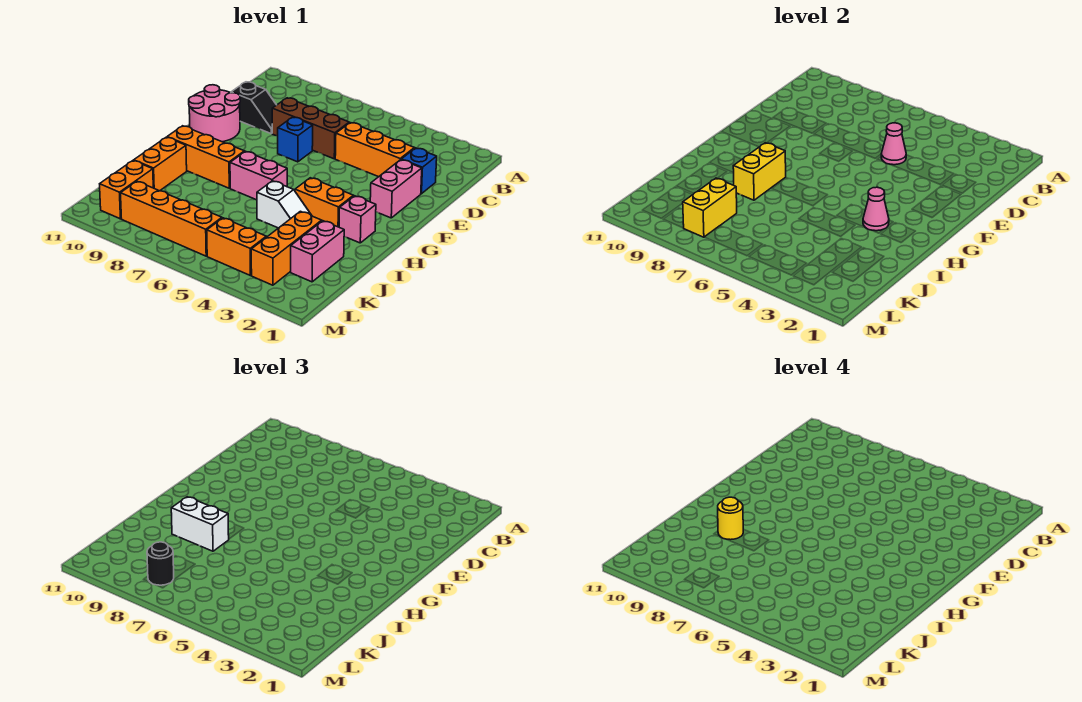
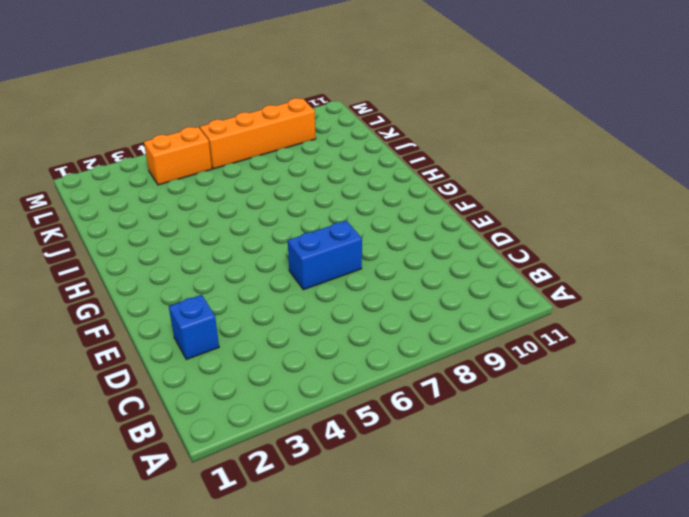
blue 1x2 brick [288,221,362,290] -> blue 1x1 brick [278,117,313,162]
none -> orange 1x3 brick [335,123,414,177]
none -> brown 1x3 brick [272,98,349,159]
none -> black 1x2 slope [231,82,276,133]

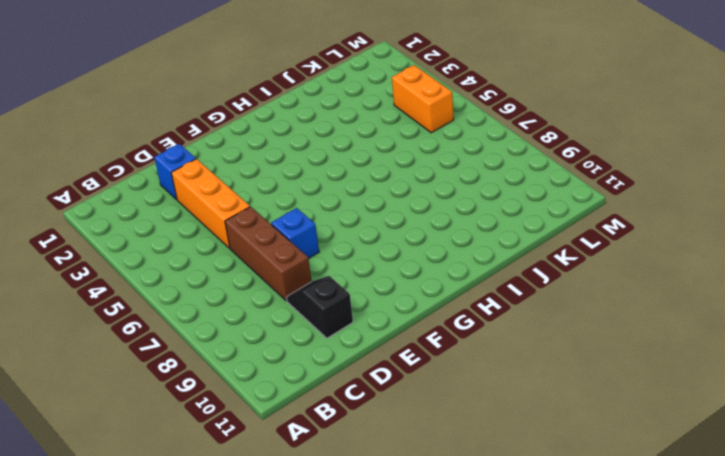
none -> pink 1x2 brick [370,160,422,218]
none -> pink 2x2 round brick [189,85,240,142]
none -> pink 1x1 brick [339,196,376,243]

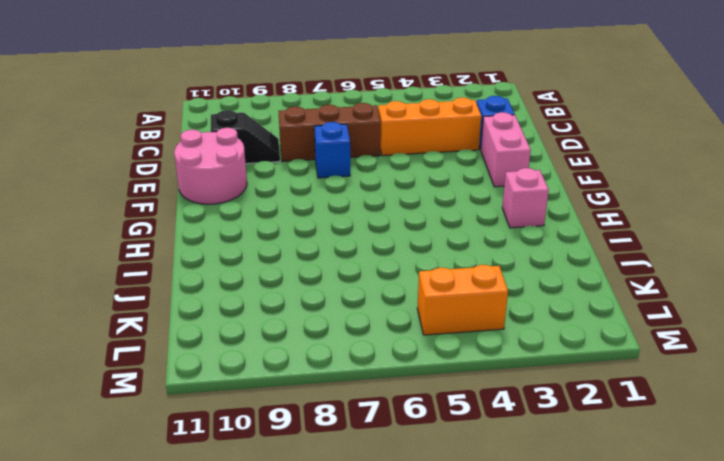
none -> orange 1x2 brick [295,178,353,227]
none -> pink 1x2 brick [230,151,287,200]
none -> orange 1x3 brick [167,126,244,188]

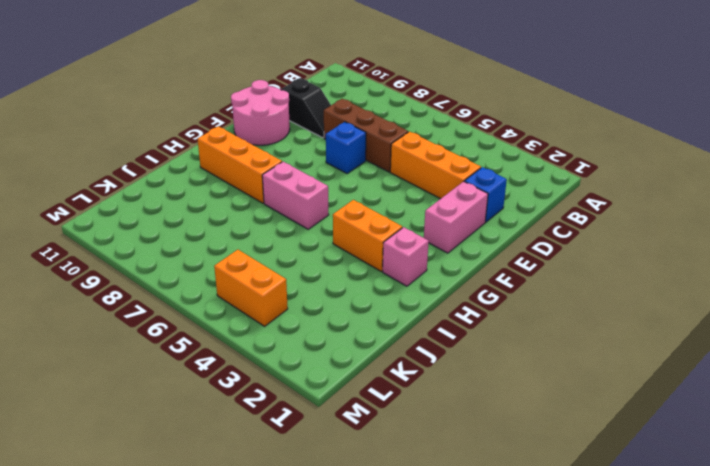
none -> white 1x2 slope [257,181,312,228]
none -> orange 1x2 brick [134,137,187,191]
none -> pink 1x2 brick [291,221,344,282]

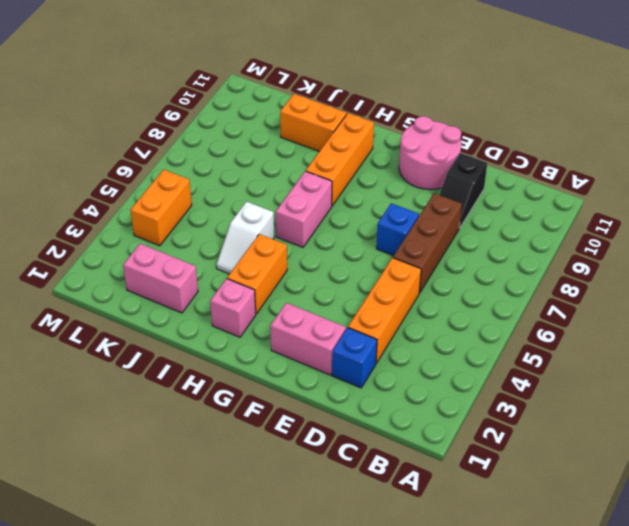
none -> orange 1x3 brick [251,211,322,285]
none -> orange 1x2 brick [100,160,153,219]
none -> orange 1x4 brick [121,181,222,256]

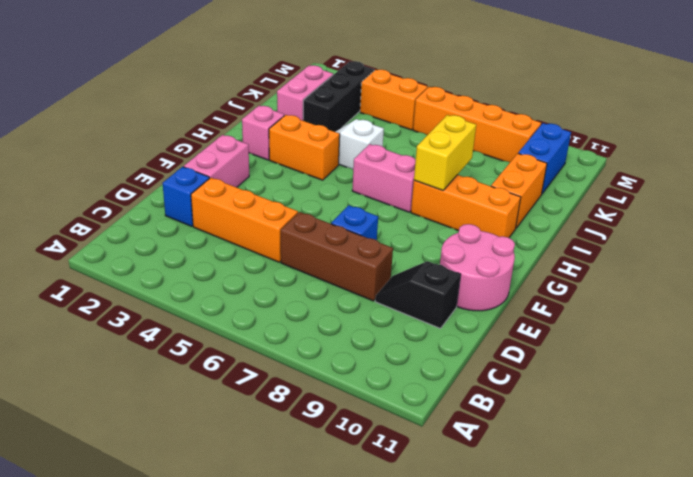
black 1x3 brick [303,61,374,132] -> orange 1x3 brick [251,211,322,285]
blue 1x2 brick [518,123,571,194] -> orange 1x2 brick [100,160,153,219]
none -> pink 1x1 cone [881,123,906,165]
none -> pink 1x1 cone [863,187,889,231]
none -> yellow 1x2 brick [682,178,737,237]

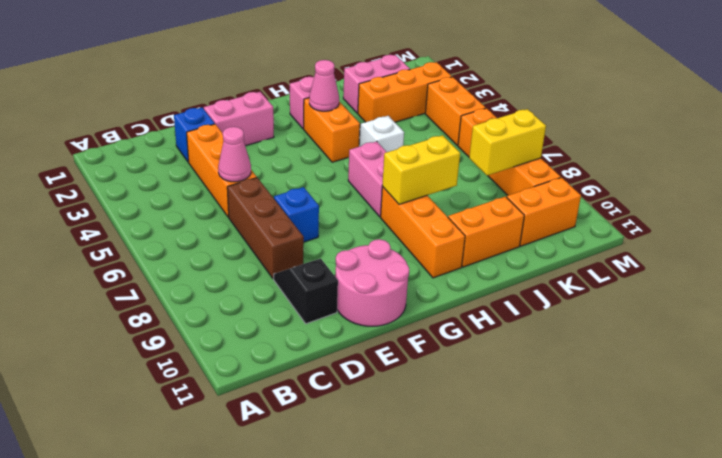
none -> white 1x2 brick [171,497,229,551]
none -> black 1x1 round brick [147,542,174,585]
none -> yellow 1x1 round brick [718,497,743,540]

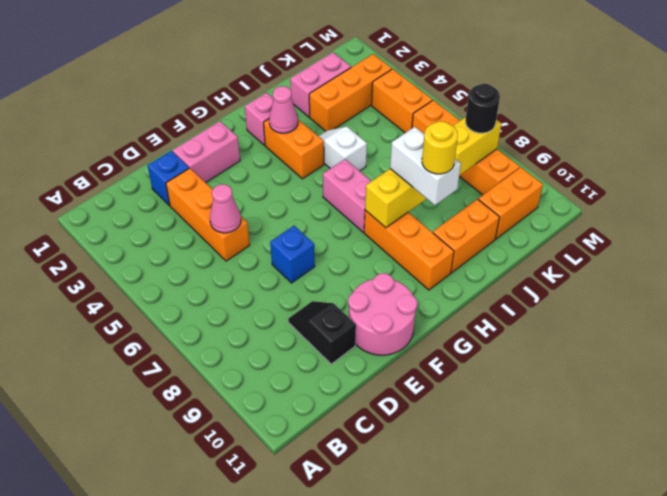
none -> brown 1x3 brick [272,98,349,159]

